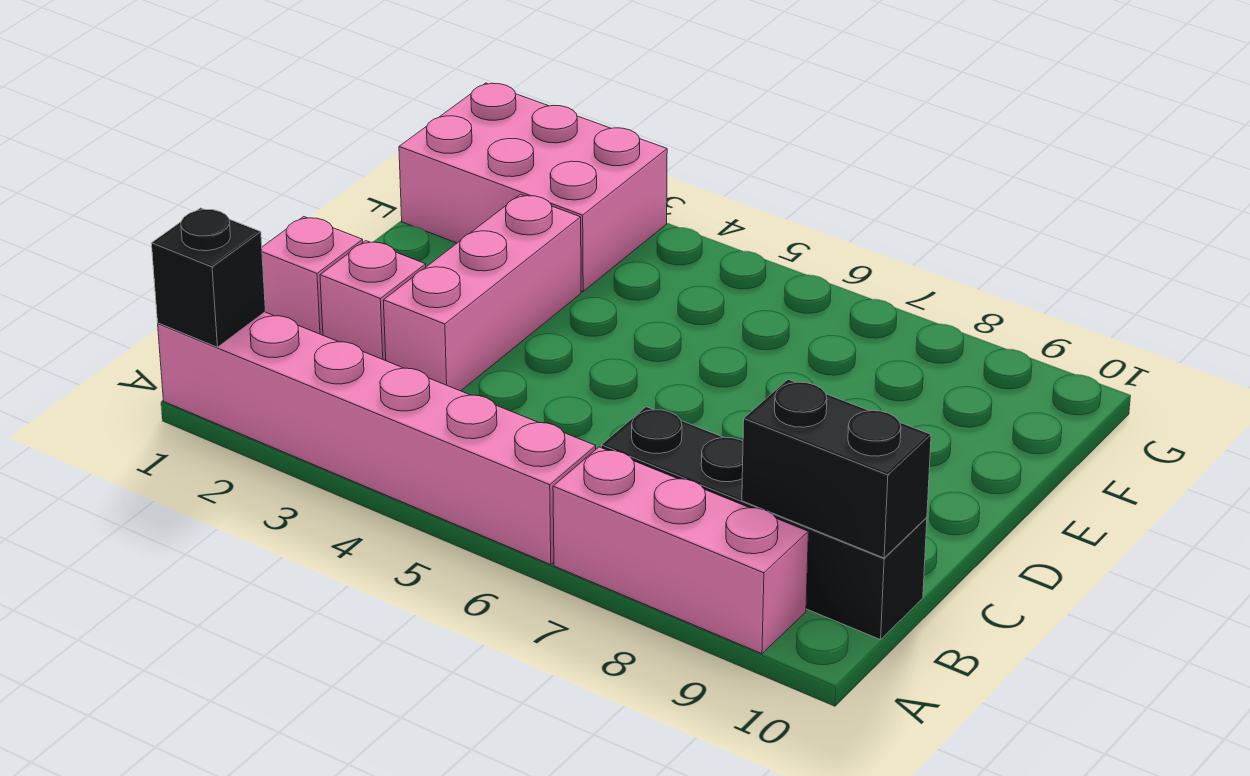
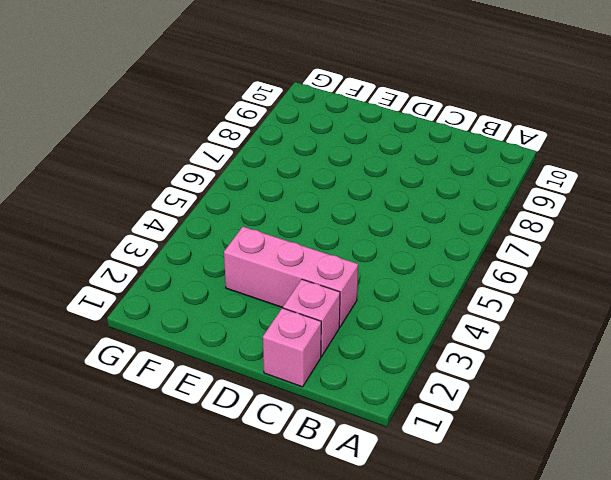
none -> pink 1x6 brick [158,312,596,565]
none -> pink 1x3 brick [553,447,808,654]

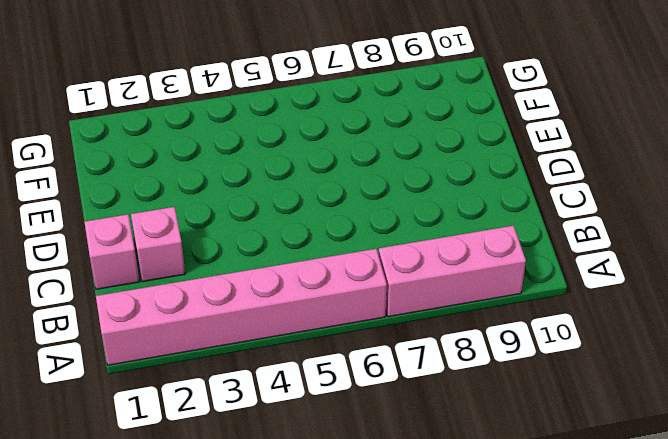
none -> black 1x4 brick [601,407,927,640]
none -> pink 1x3 brick [383,195,581,391]

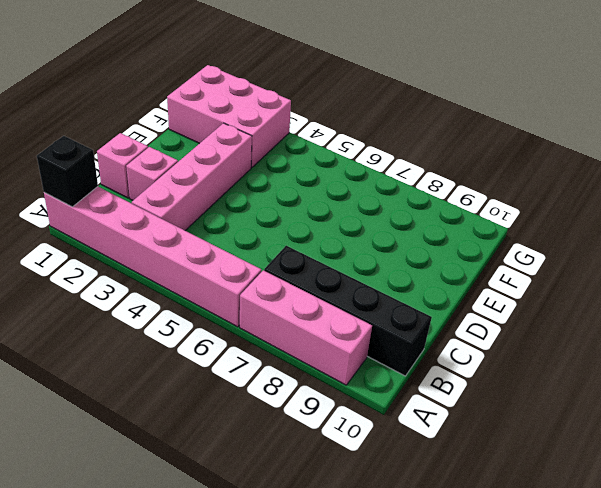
pink 1x4 brick [132,123,252,230] -> pink 1x3 brick [383,195,581,391]
none -> black 1x2 brick [742,379,931,558]

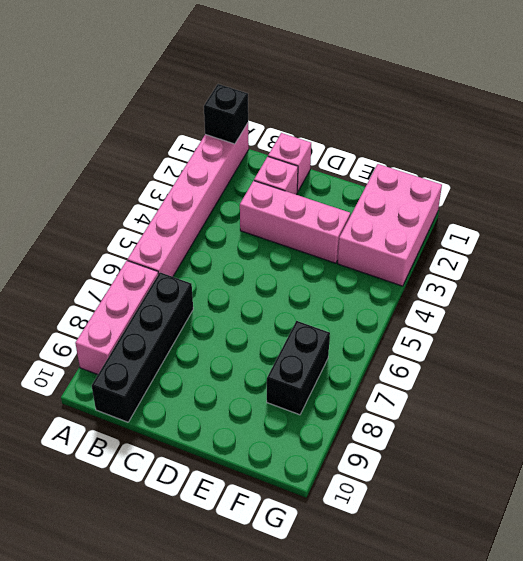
black 1x2 brick [267,321,330,415] -> black 1x2 brick moved to [742,379,931,558]

